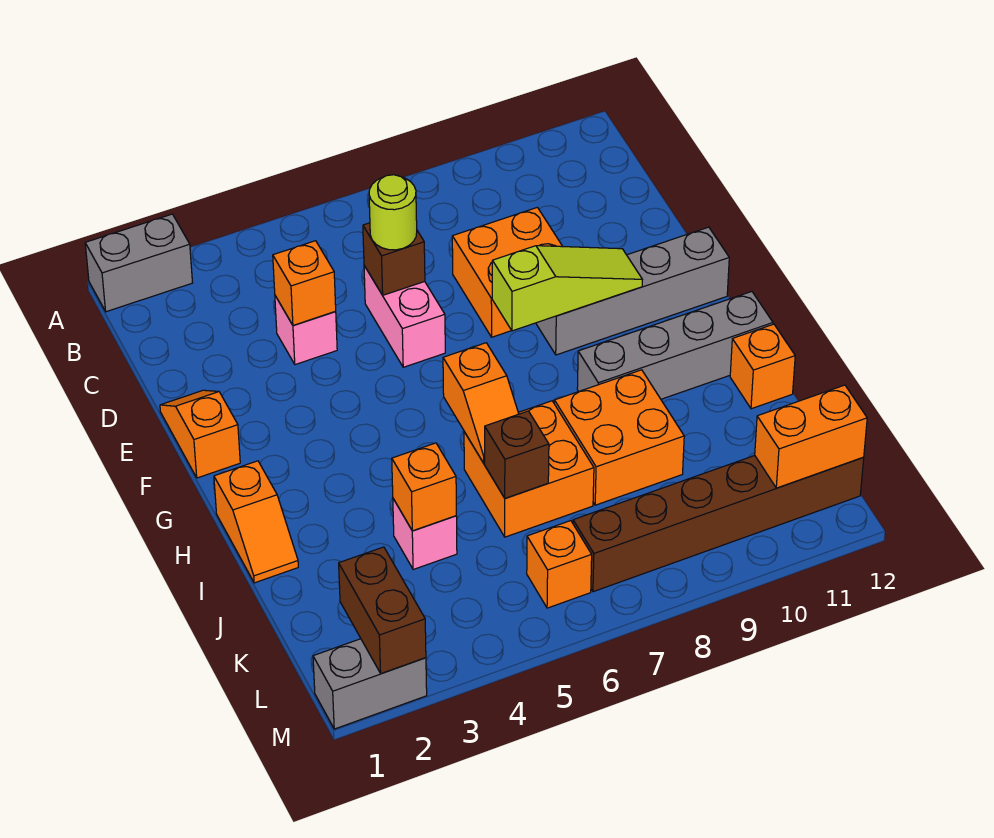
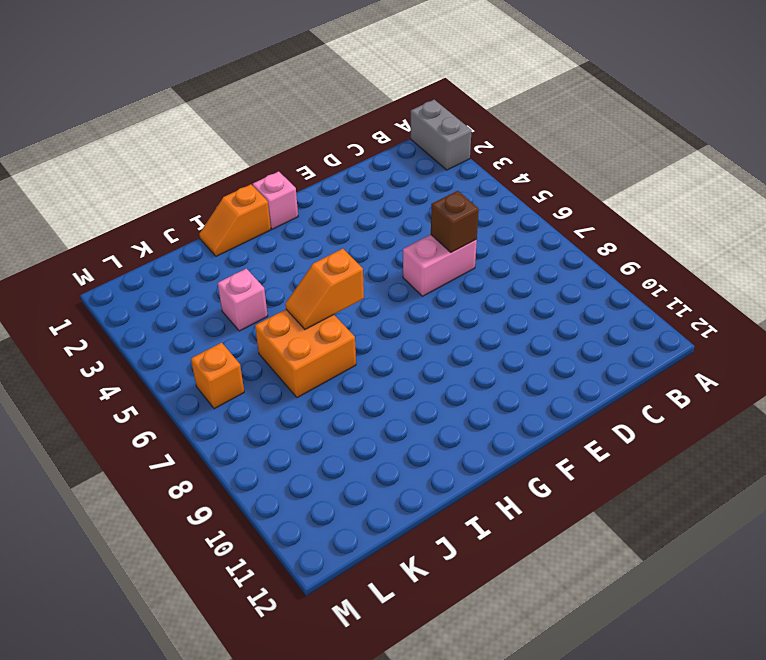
pink 1x1 brick [253,172,298,229] -> pink 1x1 brick moved to [275,296,337,365]
none -> orange 2x2 brick [452,207,563,337]
none -> orange 1x2 slope [160,390,240,478]
none -> grey 1x4 brick [536,227,729,355]

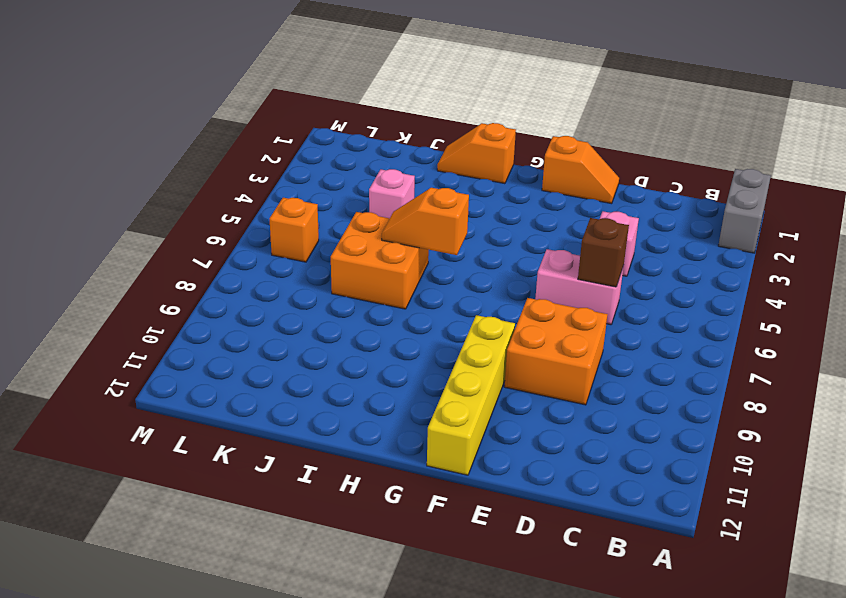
yellow 1x4 brick [427,315,515,475] -> grey 1x4 brick [536,227,729,355]
none -> grey 1x4 brick [577,292,773,399]
none -> orange 2x2 brick [554,370,684,505]
none -> orange 1x1 brick [730,324,795,409]

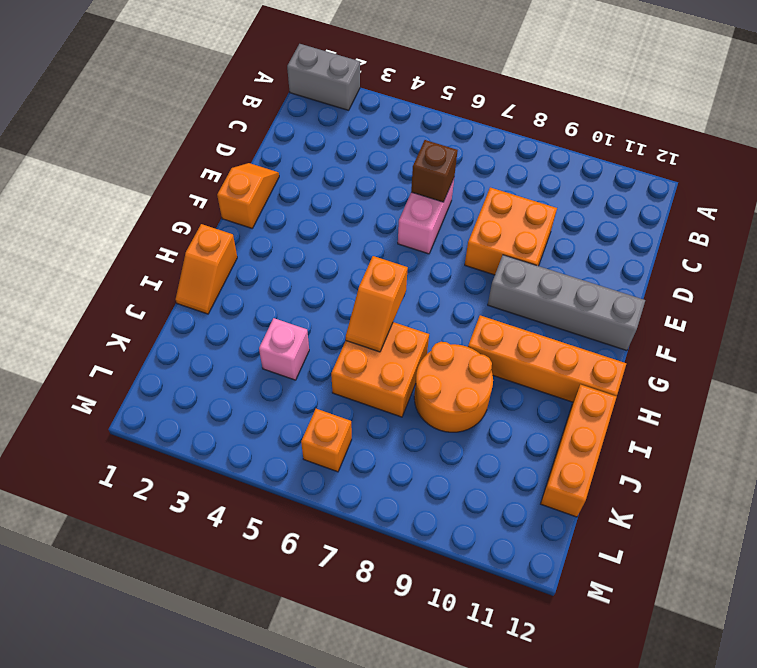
orange 1x4 brick [468,315,626,402] -> grey 1x4 brick [577,292,773,399]
orange 2x2 round brick [414,342,493,432] -> orange 2x2 brick [554,370,684,505]
orange 1x3 brick [541,384,617,517] -> orange 1x1 brick [730,324,795,409]
none -> pink 1x1 brick [275,296,337,365]
none -> brown 1x6 brick [573,456,864,592]
none -> grey 1x2 brick [313,639,427,729]

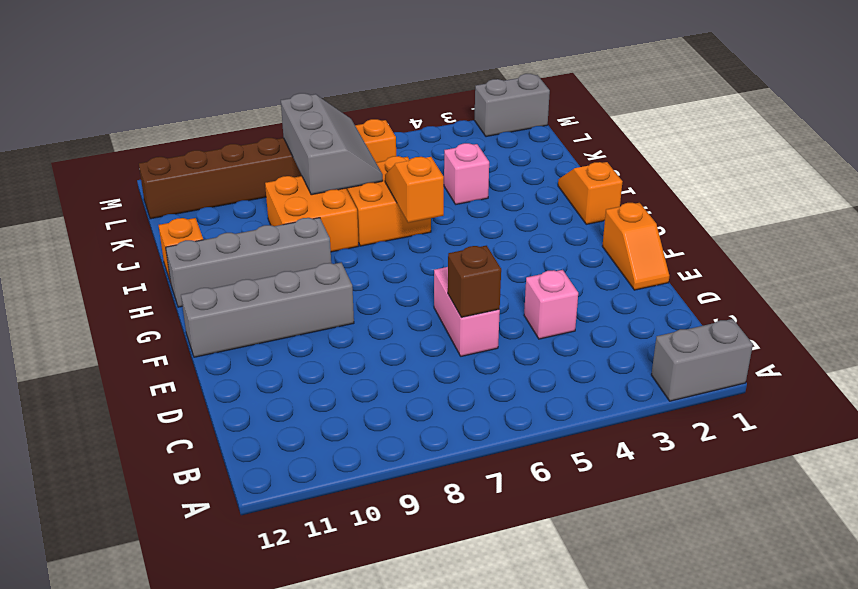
grey 2x3 slope [281,93,383,195] -> none
none -> orange 2x2 brick [452,207,563,337]
none -> orange 1x1 brick [273,241,336,326]
none -> lime 1x3 slope [492,246,643,331]

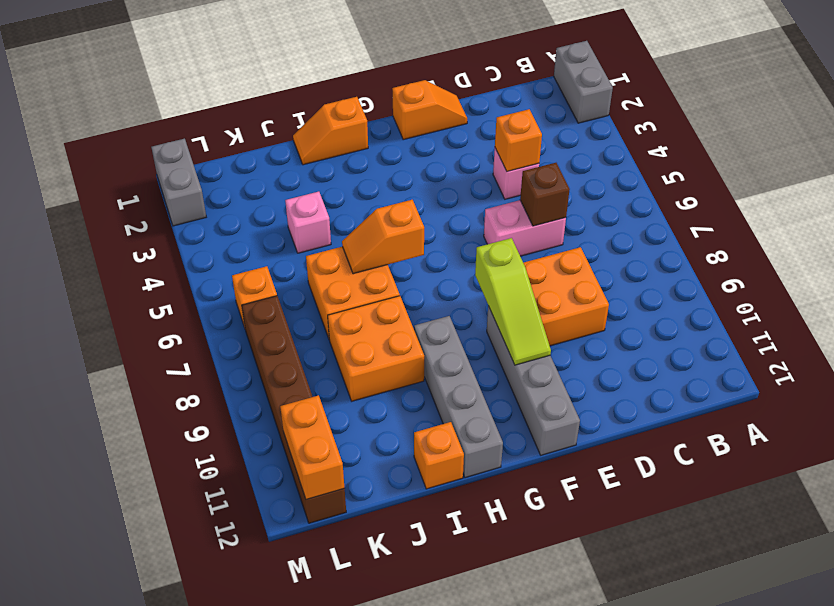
none -> orange 1x1 brick [392,443,456,531]
none -> brown 1x1 brick [485,411,549,498]
none -> brown 1x2 brick [339,547,426,674]

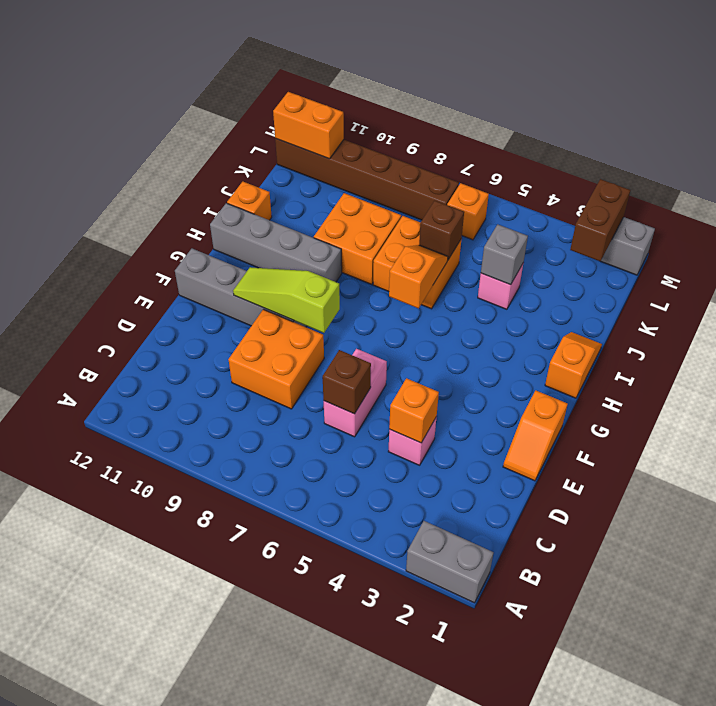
grey 1x1 brick [481,224,528,285] -> orange 1x1 brick [392,443,456,531]
none -> lime 1x1 round brick [369,175,417,250]

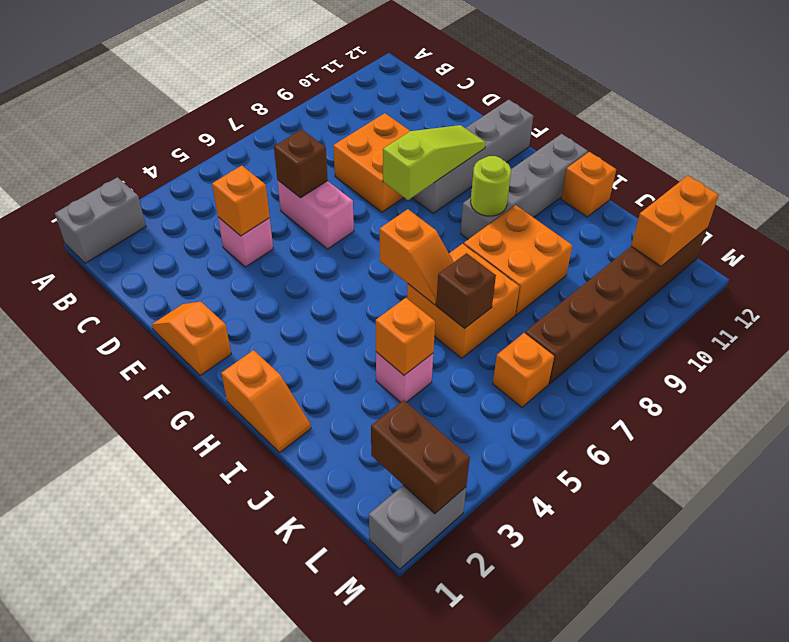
lime 1x1 round brick [471,156,511,216] -> lime 1x1 round brick moved to [369,175,417,250]

